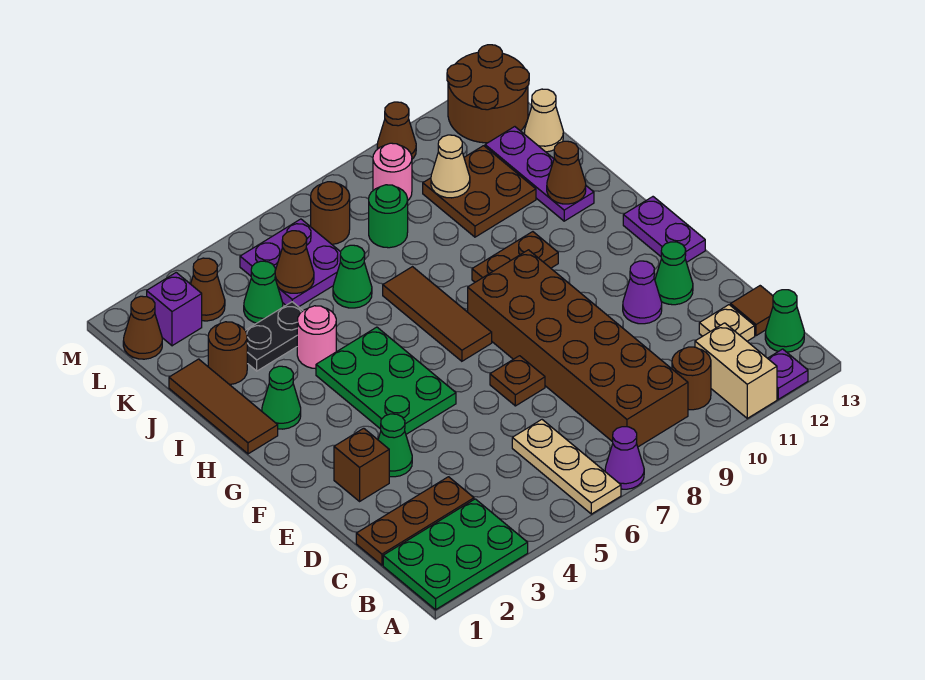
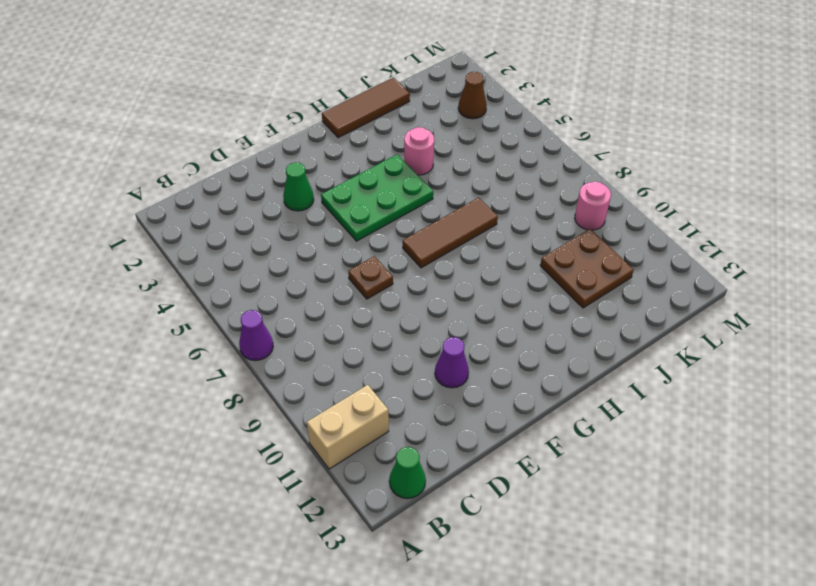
none -> green 2x3 plate [383,499,528,610]
none -> tan 1x3 plate [512,420,621,514]
none -> purple 1x1 plate [768,349,808,399]
none -> brown 2x6 brick [468,250,688,447]

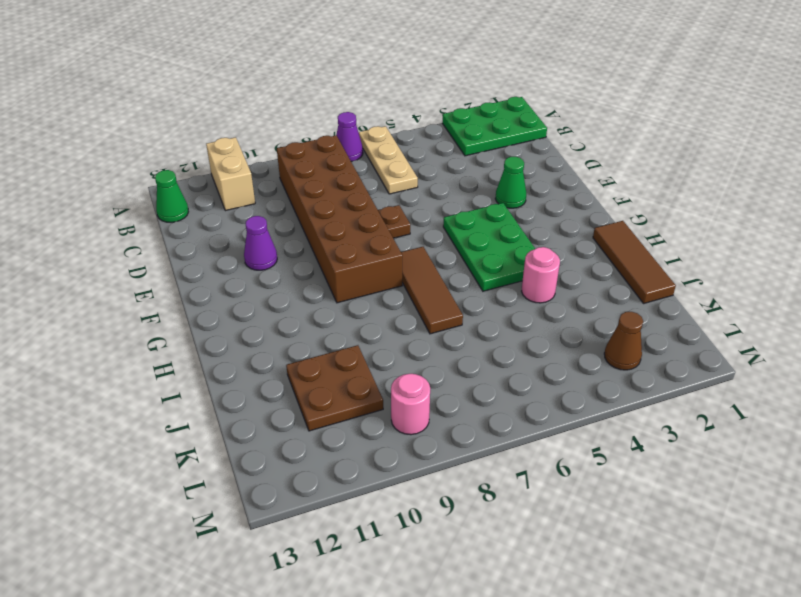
none -> purple 1x1 plate [768,349,808,399]
none -> brown 1x1 round brick [672,347,711,410]
none -> brown 1x3 plate [356,477,474,565]
none -> tan 1x1 plate [699,305,755,341]

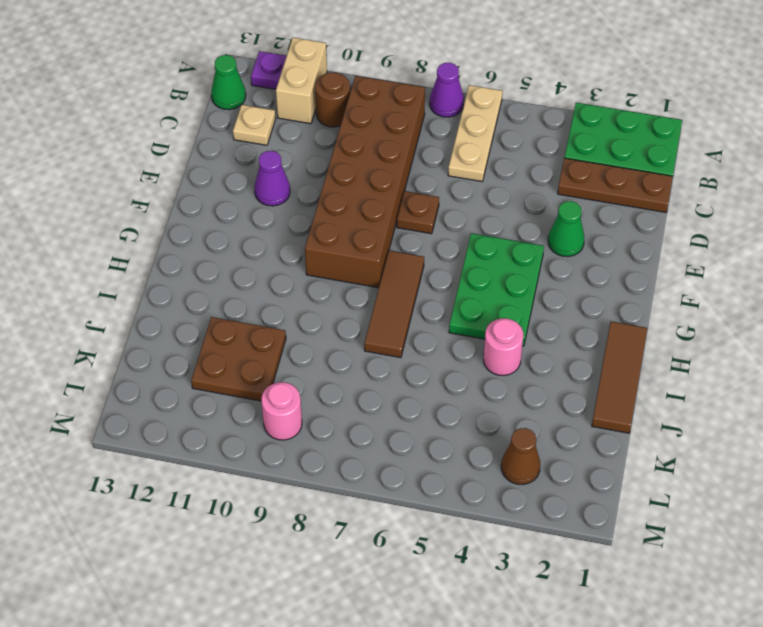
none -> brown 1x1 tile [731,286,773,336]
none -> brown 1x1 brick [334,428,389,501]
none -> green 1x1 cone [655,242,693,305]
none -> purple 1x2 plate [623,197,705,262]

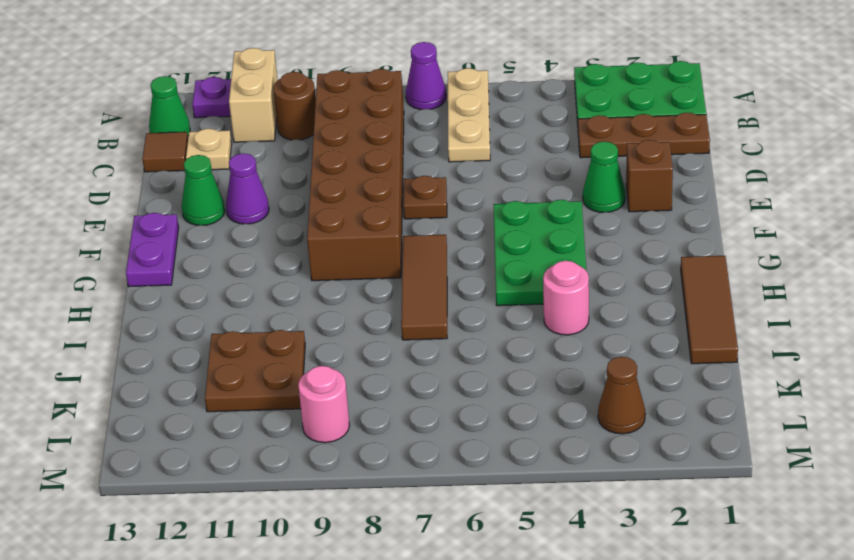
none -> green 1x1 cone [262,366,301,429]
none -> brown 1x2 plate [472,232,558,282]
none -> purple 1x3 plate [485,127,594,221]
none -> brown 1x1 round brick [208,322,247,385]

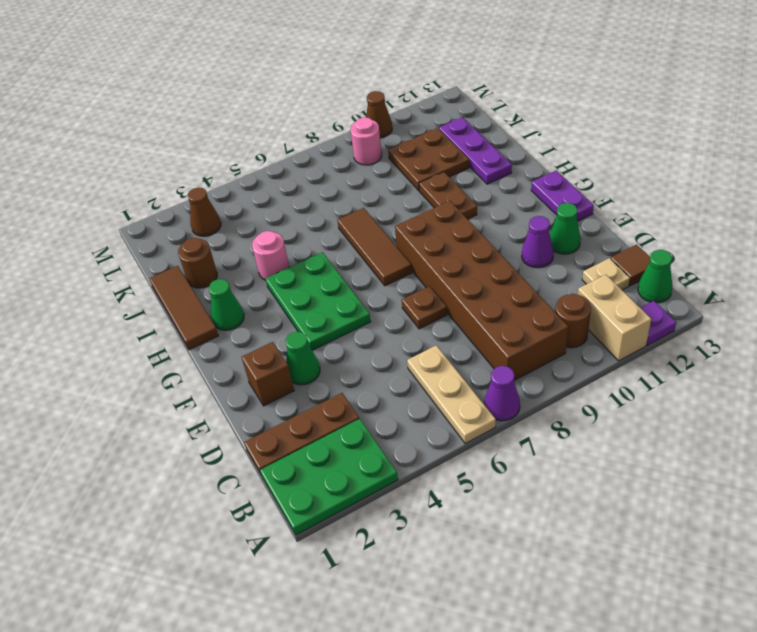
brown 1x2 plate [419,172,477,219] -> brown 1x2 plate turned to [472,232,558,282]
none -> black 1x2 plate [245,302,303,371]
none -> green 1x1 cone [333,245,372,308]
none -> green 1x1 cone [244,261,283,323]
none -> purple 2x2 plate [240,219,341,307]

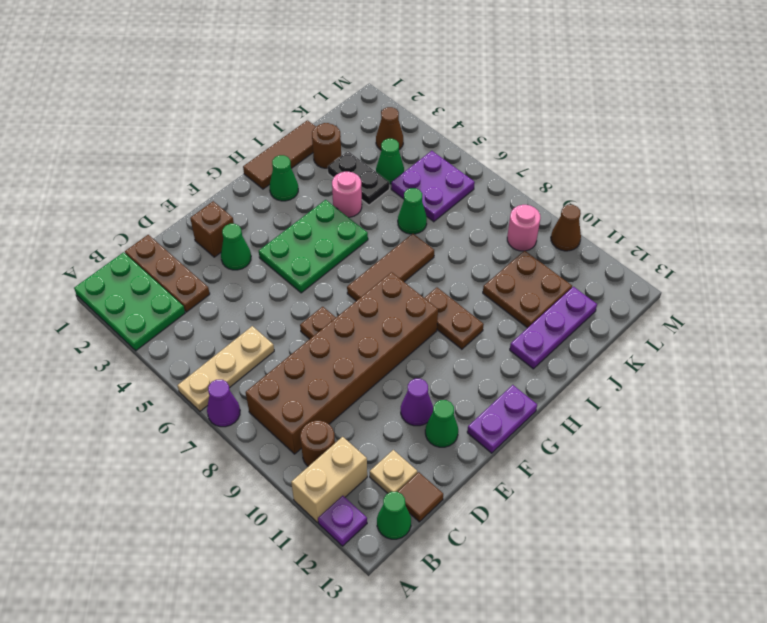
none -> green 1x1 round brick [369,185,408,248]
none -> tan 1x1 cone [524,89,563,152]
none -> brown 1x1 cone [123,296,162,359]
none -> purple 1x1 brick [147,273,202,346]

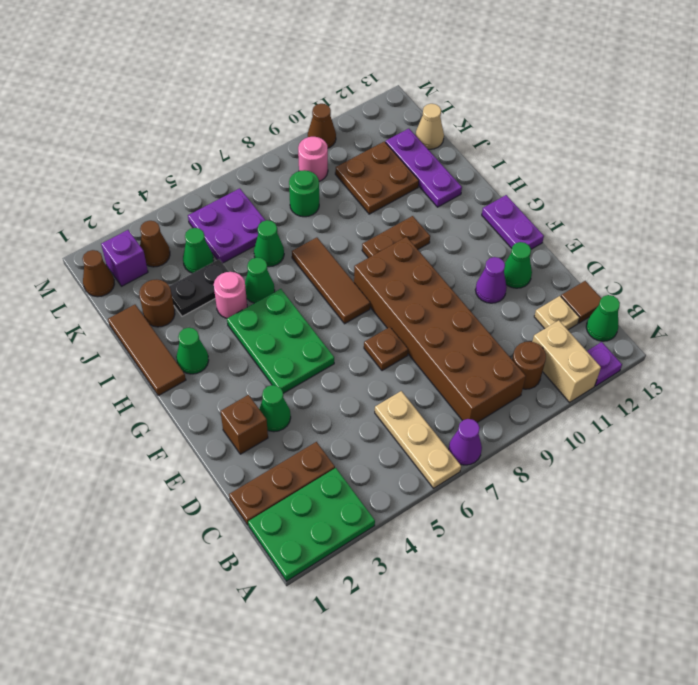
green 1x1 cone [245,257,275,303] -> none
none -> brown 1x1 round brick [311,182,350,244]
none -> brown 2x2 round brick [447,45,529,143]
none -> brown 1x1 cone [547,141,586,204]
none -> brown 1x1 cone [275,231,314,293]

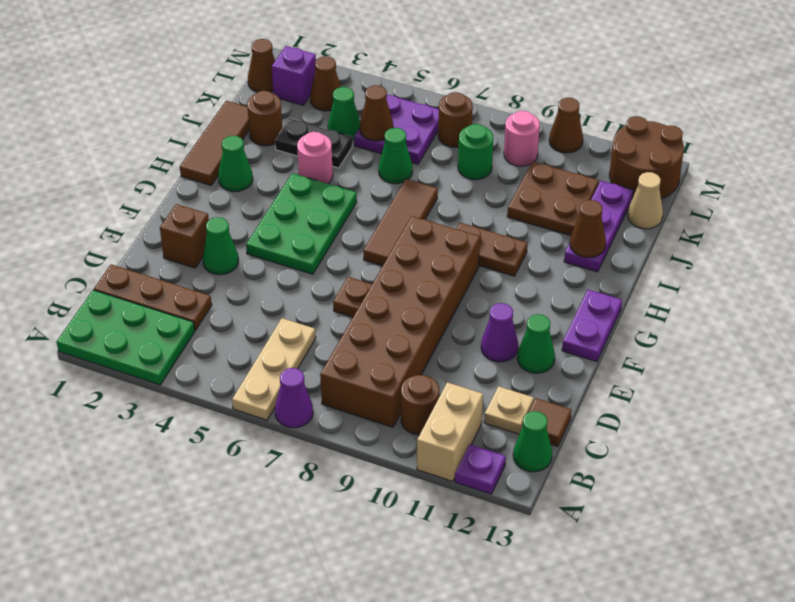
none -> tan 1x1 cone [431,135,470,198]

